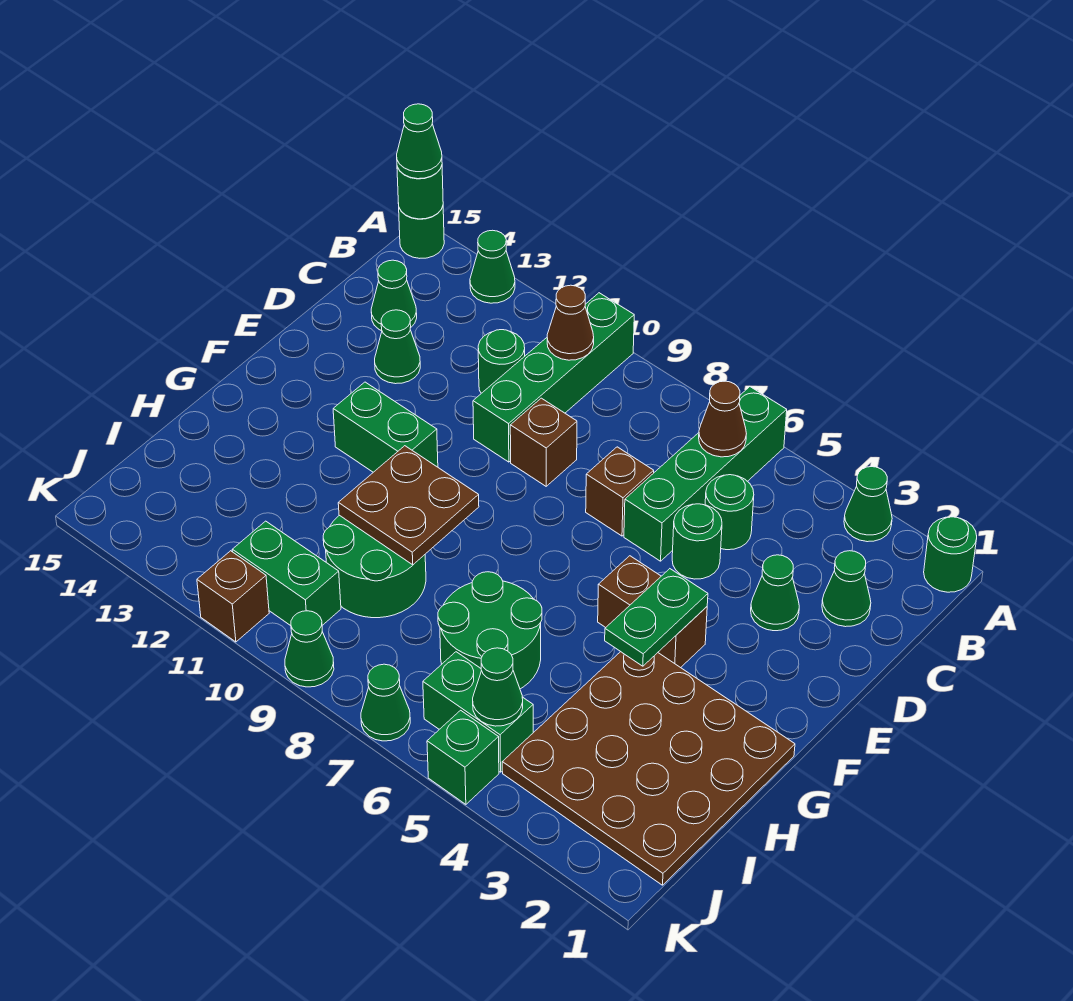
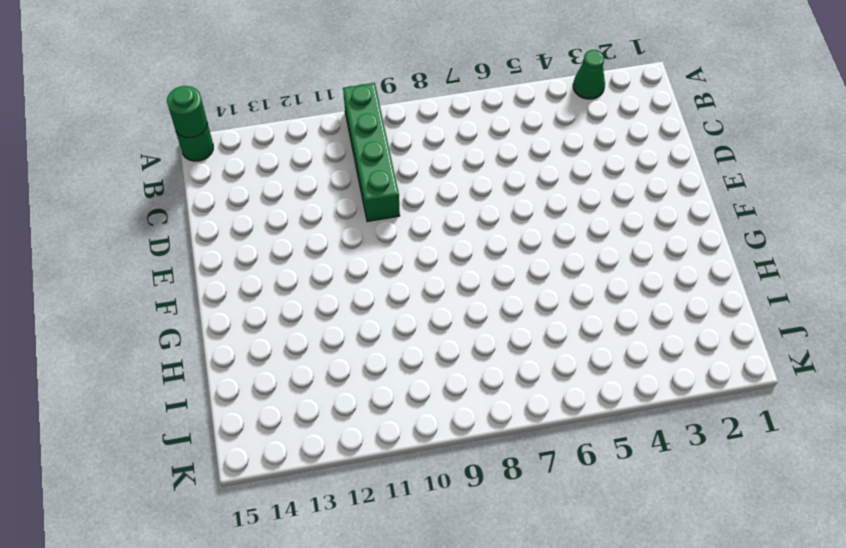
none -> green 1x1 round brick [924,517,977,592]
none -> green 1x4 brick [624,387,787,561]
none -> green 1x1 cone [470,230,515,303]
none -> green 1x1 cone [822,551,871,627]

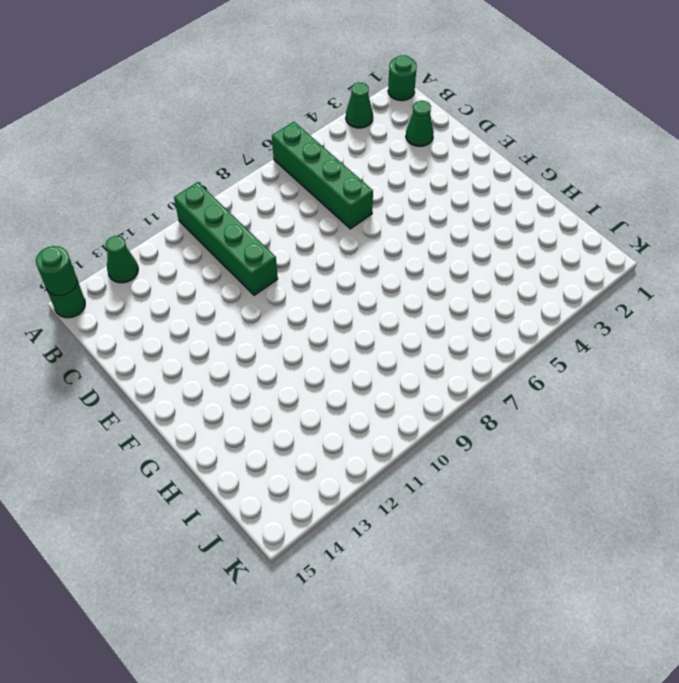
none -> green 1x1 round brick [705,475,754,550]
none -> green 1x1 round brick [478,330,525,393]
none -> green 1x1 cone [371,260,417,331]
none -> green 1x1 cone [751,555,799,631]

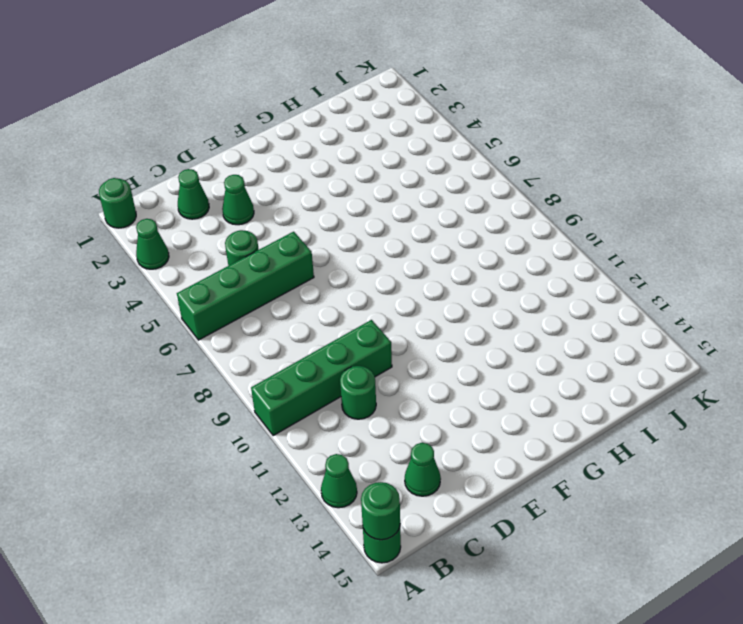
none -> green 1x1 round brick [672,504,722,579]
none -> brown 1x1 brick [586,447,654,536]
none -> brown 1x1 brick [510,398,577,486]
none -> green 1x1 cone [375,310,420,384]

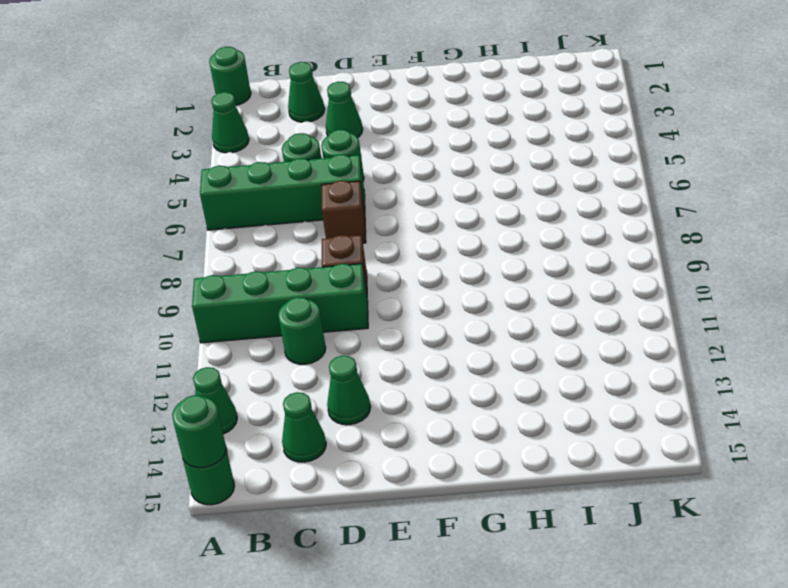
none -> brown 1x2 brick [598,556,707,668]
none -> green 1x2 brick [333,382,438,472]
none -> brown 4x4 plate [502,652,795,885]
none -> green 2x2 round brick [438,572,542,689]

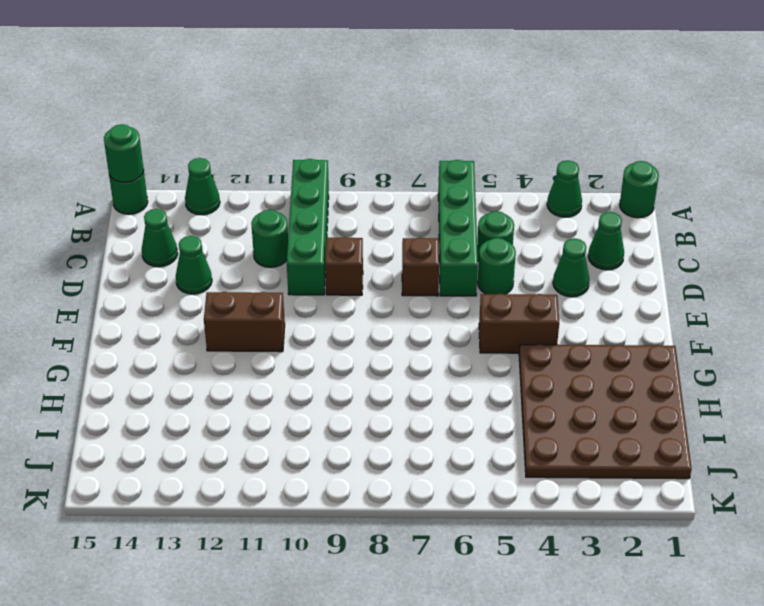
brown 1x2 brick [204,292,285,352] -> green 1x2 brick [333,382,438,472]
none -> green 2x2 round brick [438,572,542,689]
none -> green 2x2 round brick [323,515,426,618]
none -> green 1x2 brick [423,652,533,772]
none -> green 1x2 brick [232,521,341,626]

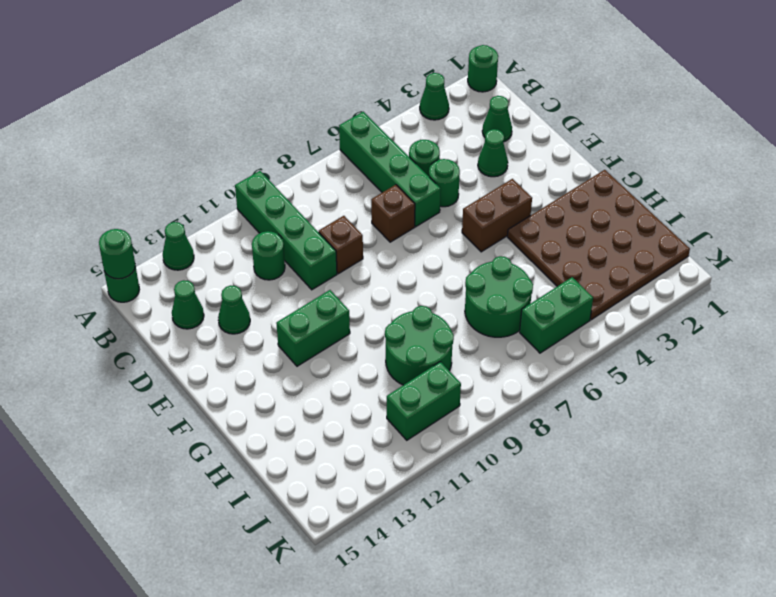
none -> green 1x1 brick [427,710,499,804]
none -> green 1x1 cone [361,664,410,741]
none -> green 1x1 cone [285,611,334,687]
none -> brown 1x1 brick [197,551,269,642]

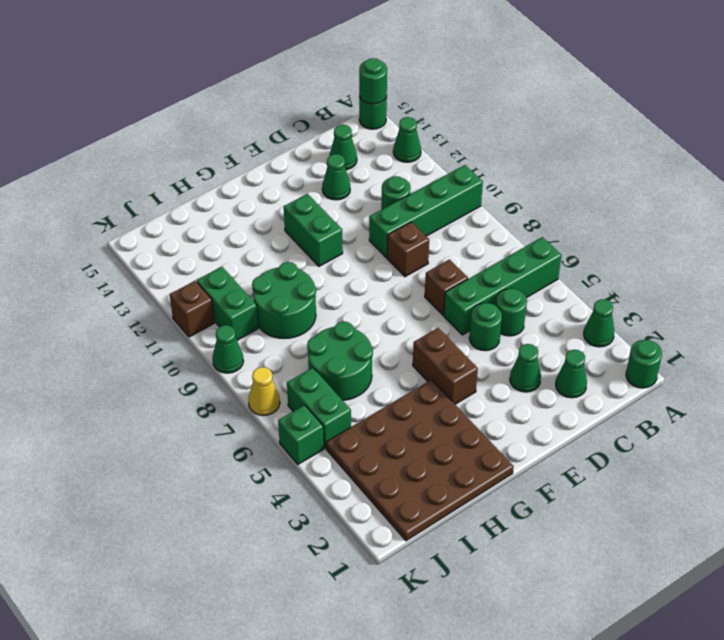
yellow 1x1 cone [248,367,280,415] -> green 1x1 cone [361,664,410,741]
none -> brown 1x1 cone [699,381,746,457]
none -> brown 1x1 cone [547,285,594,360]
none -> green 1x2 plate [605,569,708,666]
none -> brown 2x2 plate [338,446,479,565]

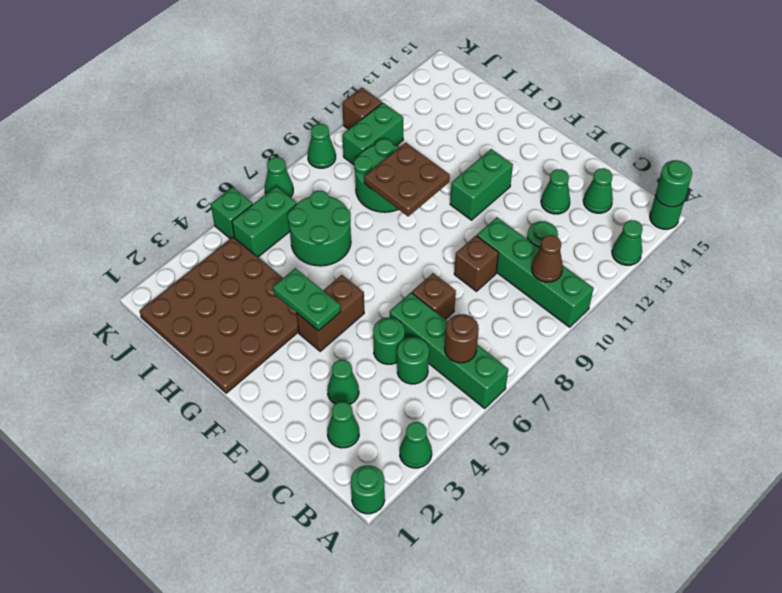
brown 1x1 round brick [445,314,479,363] -> brown 1x1 cone [699,381,746,457]
none -> green 1x1 cone [473,648,523,726]
none -> green 1x1 cone [397,104,442,179]

